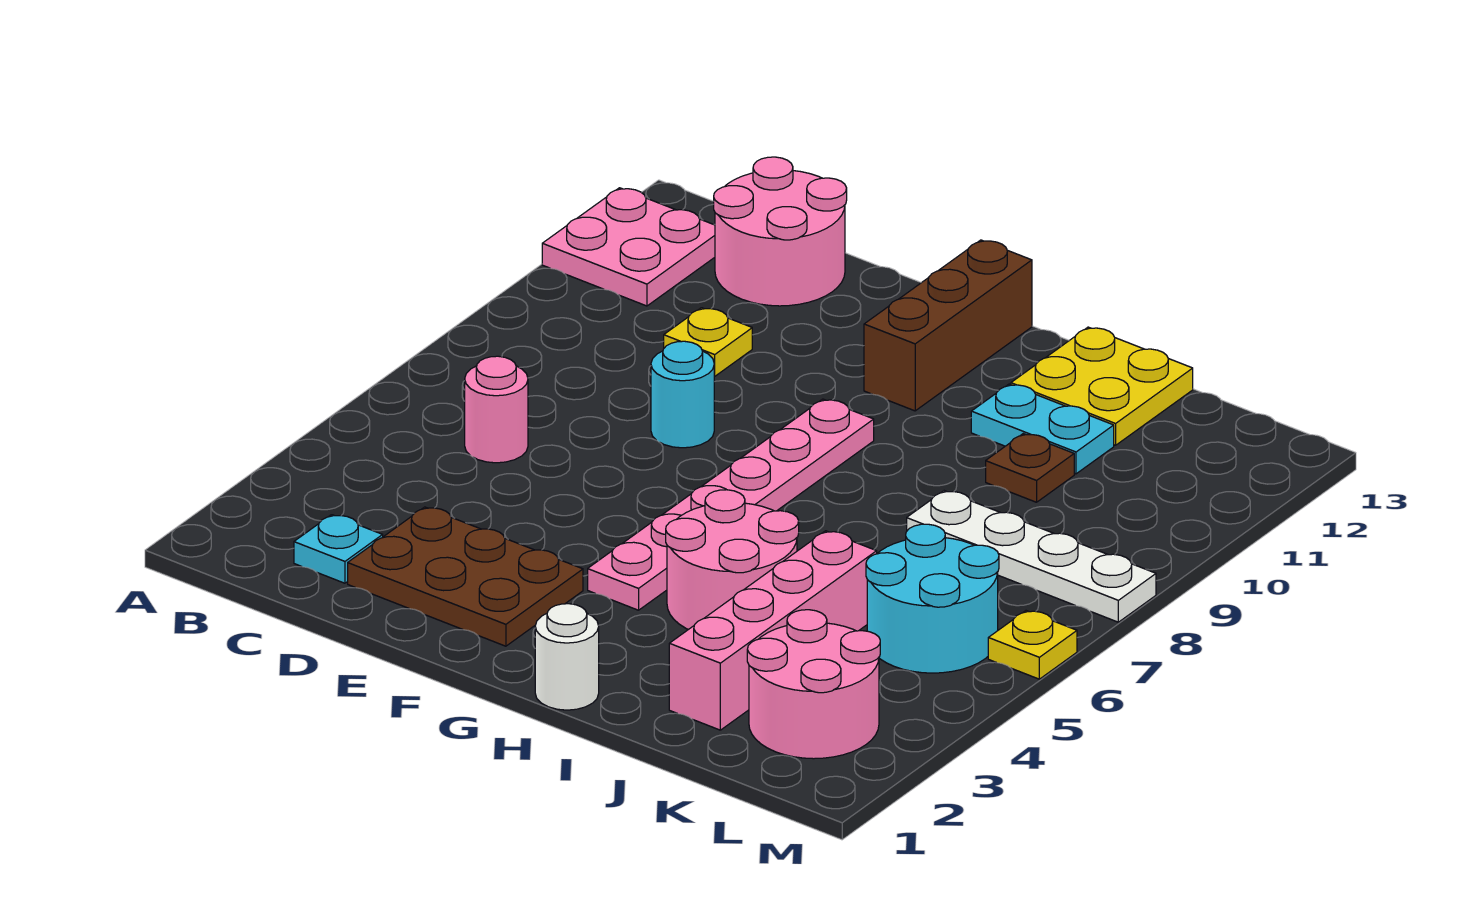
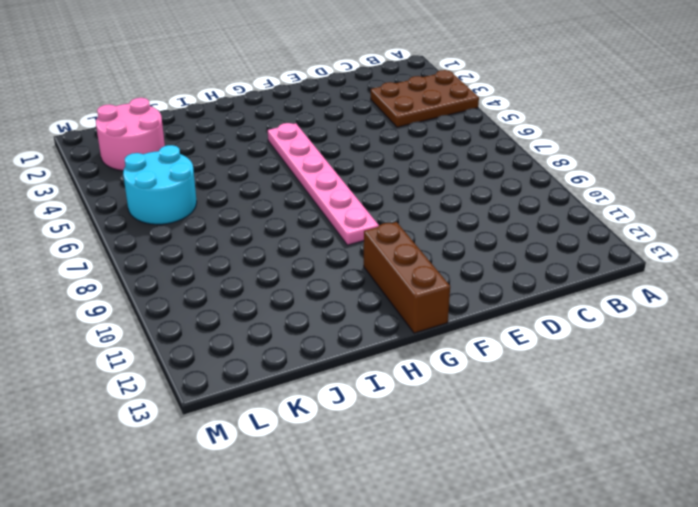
brown 2x3 plate [371,70,479,127] -> brown 2x3 plate moved to [348,507,583,646]
none -> pink 2x2 plate [542,188,715,306]
none -> cyan 1x1 plate [294,515,383,583]
none -> pink 1x1 round brick [465,356,528,463]

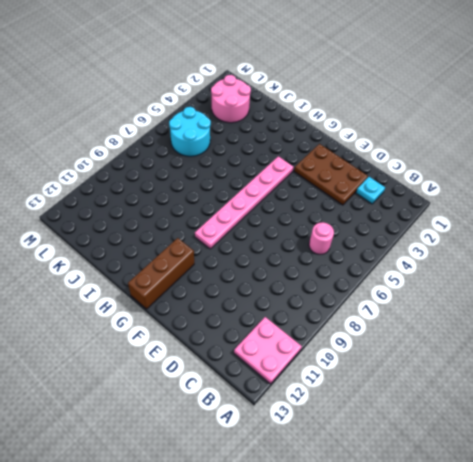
none -> pink 2x2 round brick [714,157,847,306]
none -> yellow 1x1 plate [664,308,752,376]
none -> cyan 1x1 round brick [651,341,714,448]

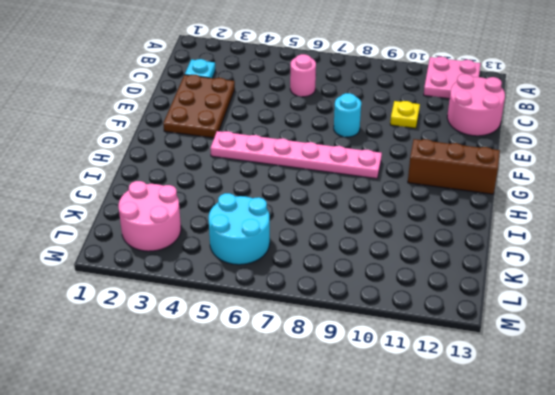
none -> white 1x1 round brick [535,604,599,710]
none -> pink 2x2 round brick [666,490,799,630]
none -> cyan 1x2 plate [971,384,1114,474]

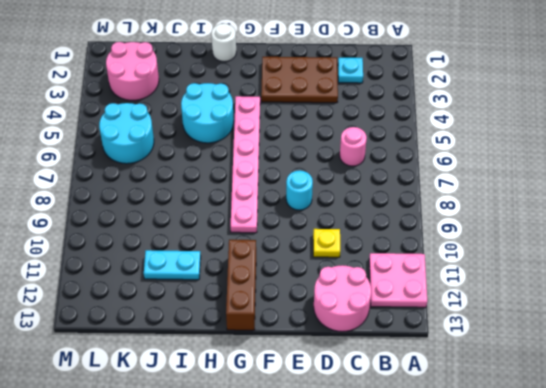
cyan 2x2 round brick [181,83,234,143] -> pink 2x2 round brick [666,490,799,630]
none -> yellow 2x2 plate [1011,327,1193,445]
none -> pink 1x4 brick [669,531,877,730]
none -> white 1x4 plate [907,491,1156,622]

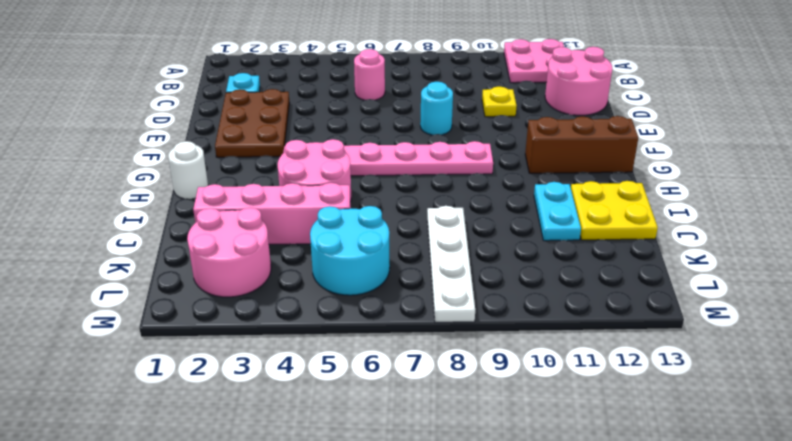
none -> brown 1x1 plate [986,434,1074,502]
none -> yellow 1x1 plate [988,611,1077,679]

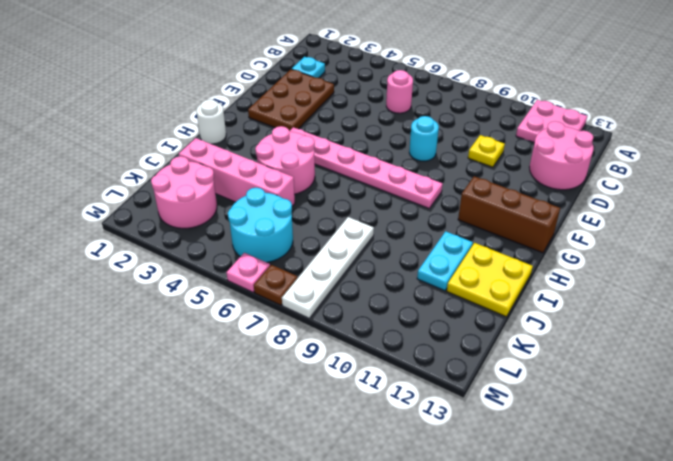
pink 1x1 plate [227,253,270,292] -> yellow 1x1 plate [988,611,1077,679]
brown 1x1 plate [254,265,298,305] -> brown 1x1 plate moved to [986,434,1074,502]

